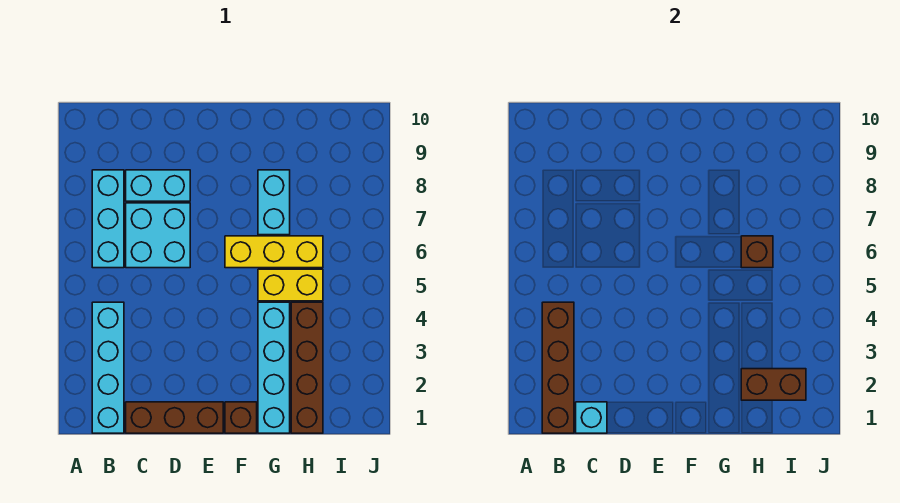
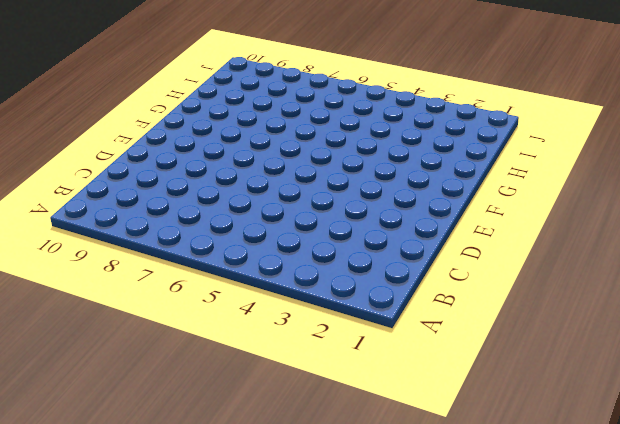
none -> cyan 1x4 brick [92,302,124,433]
none -> cyan 1x3 brick [92,170,124,268]
none -> brown 1x3 brick [126,402,223,433]

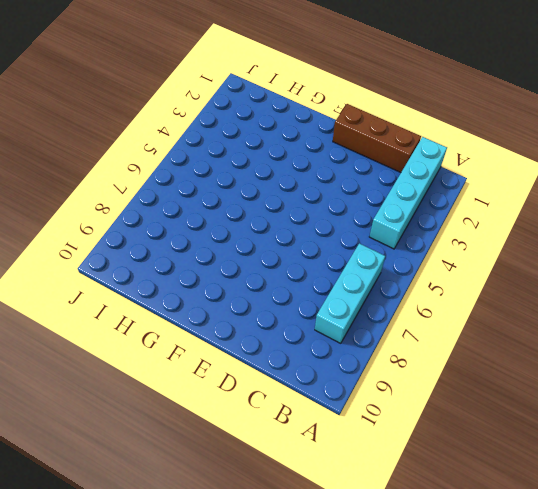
none -> cyan 2x2 brick [126,203,190,268]
none -> cyan 1x2 brick [126,170,190,201]
none -> brown 1x1 brick [225,402,257,433]

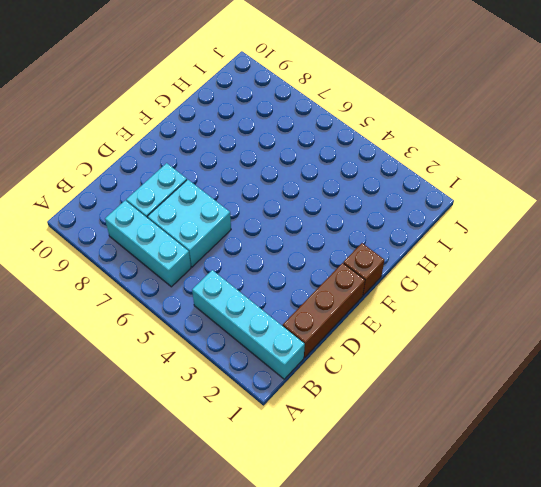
none -> yellow 1x3 brick [225,236,323,268]
none -> cyan 1x4 brick [258,302,290,433]
none -> yellow 1x2 brick [258,269,323,301]

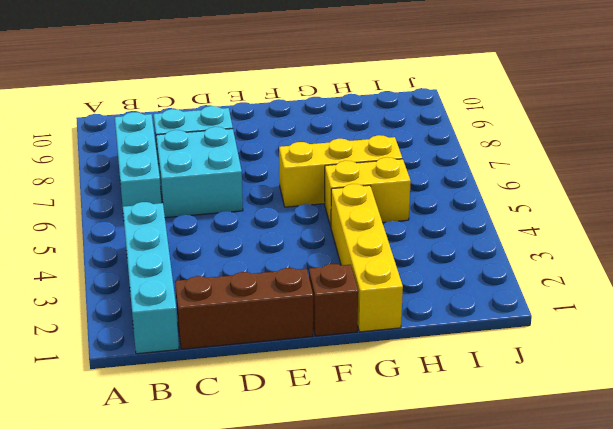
yellow 1x4 brick [331,184,403,332] -> cyan 1x4 brick [258,302,290,433]
none -> cyan 1x2 brick [258,170,290,235]
none -> brown 1x4 brick [291,302,323,433]
none -> brown 1x4 brick [542,302,574,433]

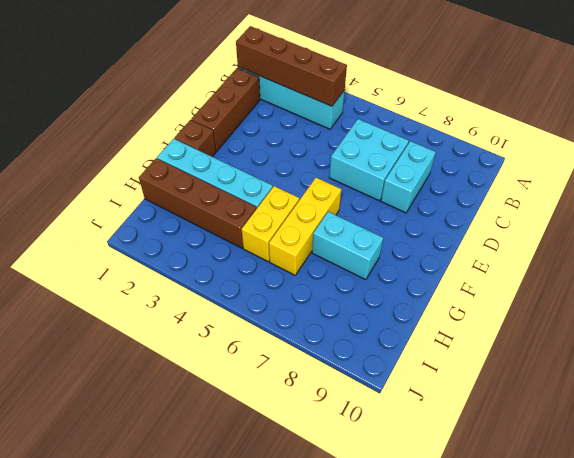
none -> cyan 1x3 brick [92,170,124,268]
none -> cyan 1x1 brick [576,402,607,433]
none -> brown 1x2 brick [741,369,806,400]

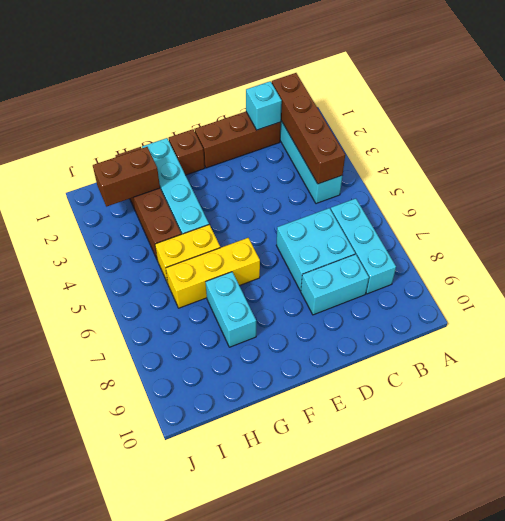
none -> brown 1x1 brick [741,236,773,268]

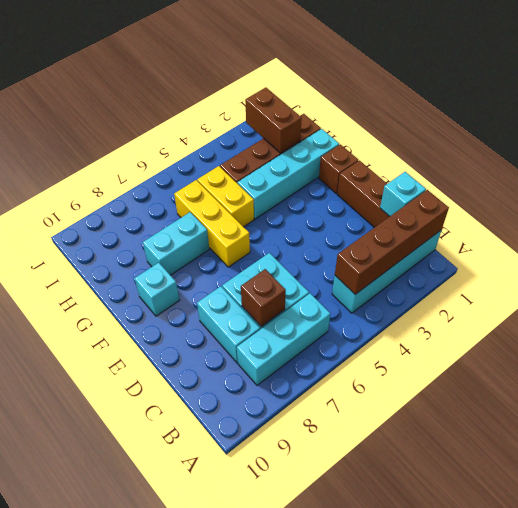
brown 1x1 brick [241,269,286,327] -> brown 1x1 brick moved to [741,236,773,268]
cyan 1x1 brick [135,263,179,316] -> none

